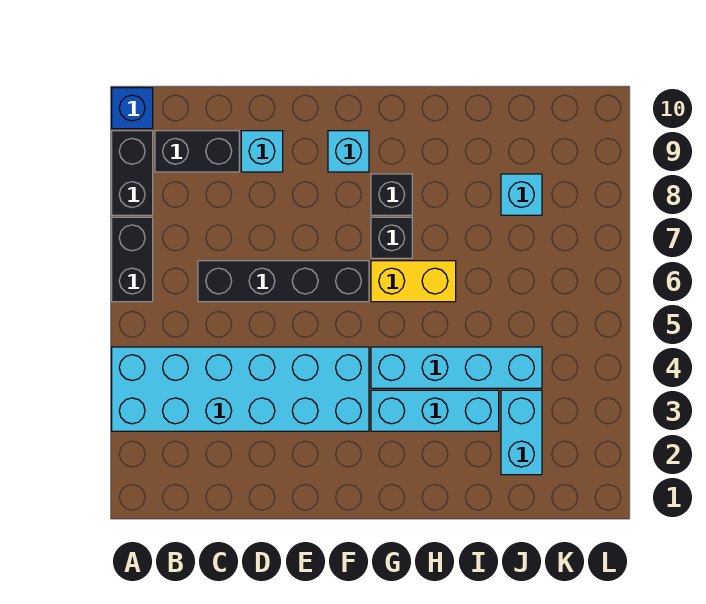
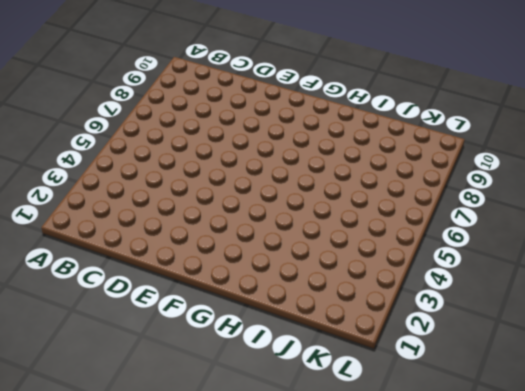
none -> cyan 2x6 brick [112,347,369,431]
none -> black 1x2 brick [112,217,153,302]
none -> black 1x2 brick [112,131,153,215]

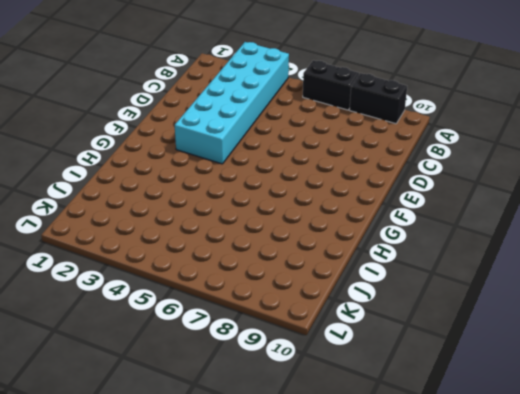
none -> blue 1x1 brick [112,88,153,129]
none -> black 1x2 brick [155,131,239,172]
none -> black 1x4 brick [198,261,369,302]

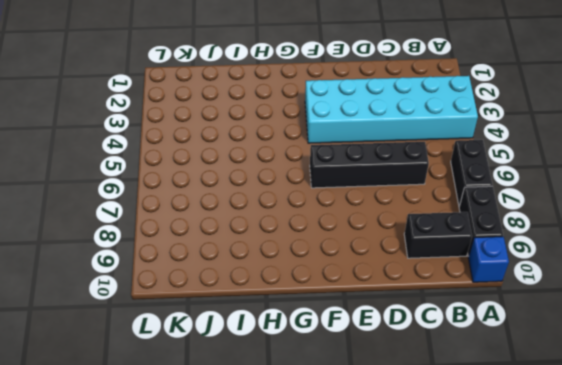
none -> cyan 1x1 brick [241,131,283,172]
none -> cyan 1x1 brick [328,131,369,172]
none -> cyan 1x3 brick [371,390,499,431]

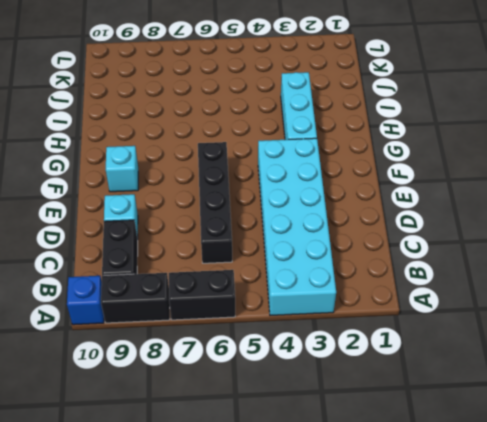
none -> cyan 1x4 brick [371,347,542,388]
none -> yellow 1x2 brick [371,261,456,302]
none -> black 1x1 brick [371,217,412,258]

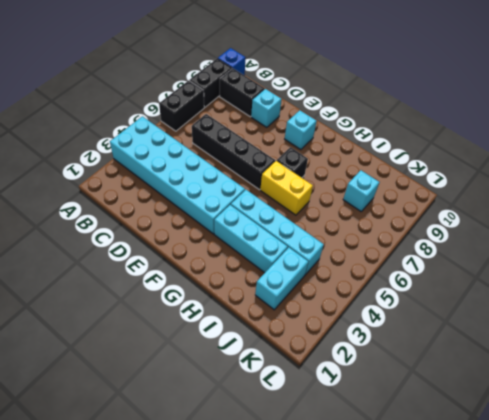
none -> black 1x1 brick [371,174,412,215]

